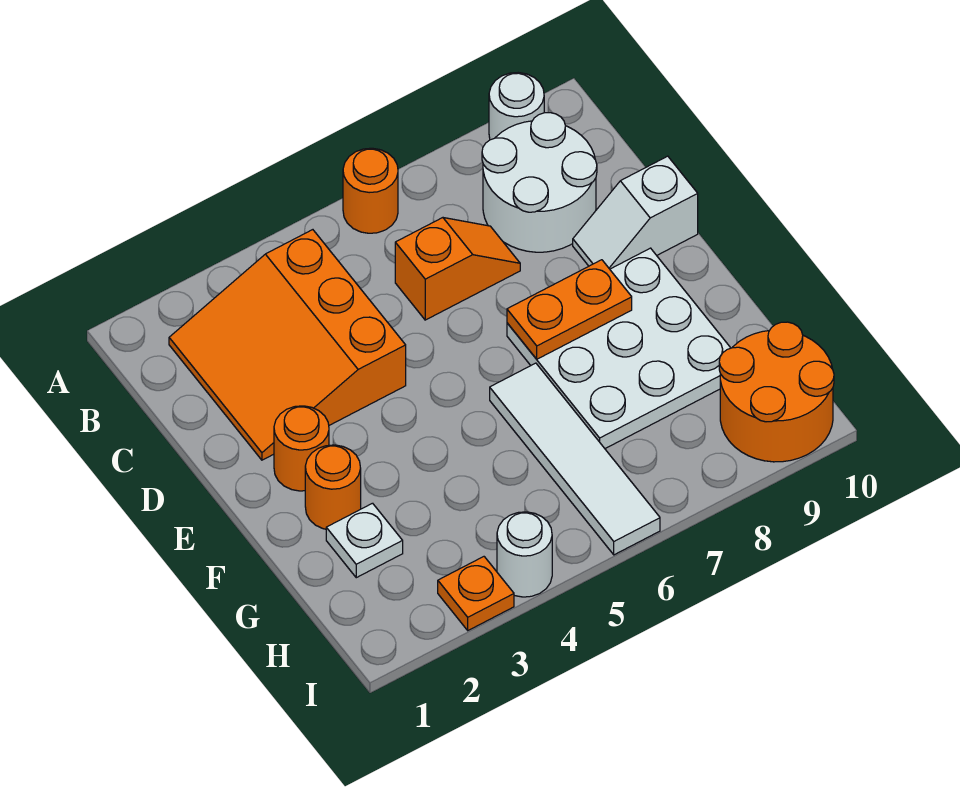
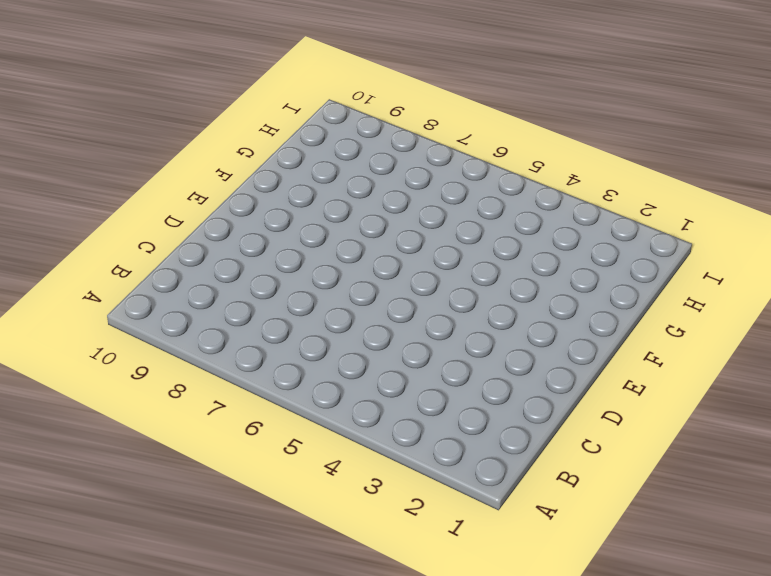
none -> orange 1x1 round brick [343,148,398,233]
none -> white 1x1 round brick [489,73,544,140]
none -> orange 3x3 slope [169,230,406,460]

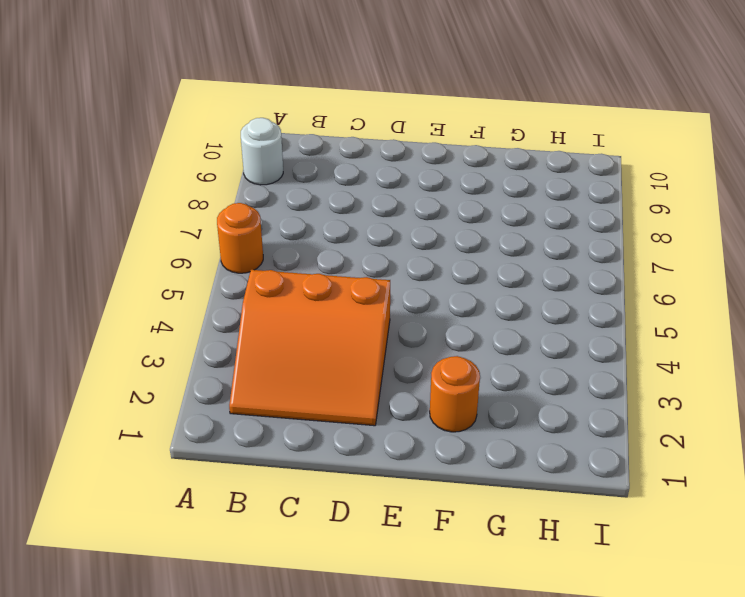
none -> white 2x2 round brick [482,113,597,252]
none -> orange 1x2 slope [395,218,520,320]
none -> white 1x2 slope [573,156,698,269]

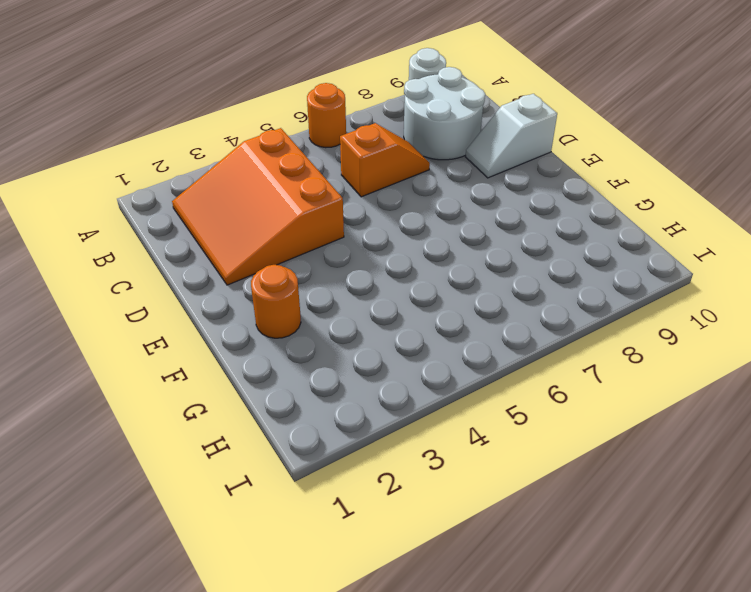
none -> orange 1x1 round brick [274,406,329,491]
none -> white 3x3 plate [507,248,730,449]
none -> white 1x4 tile [490,363,660,555]

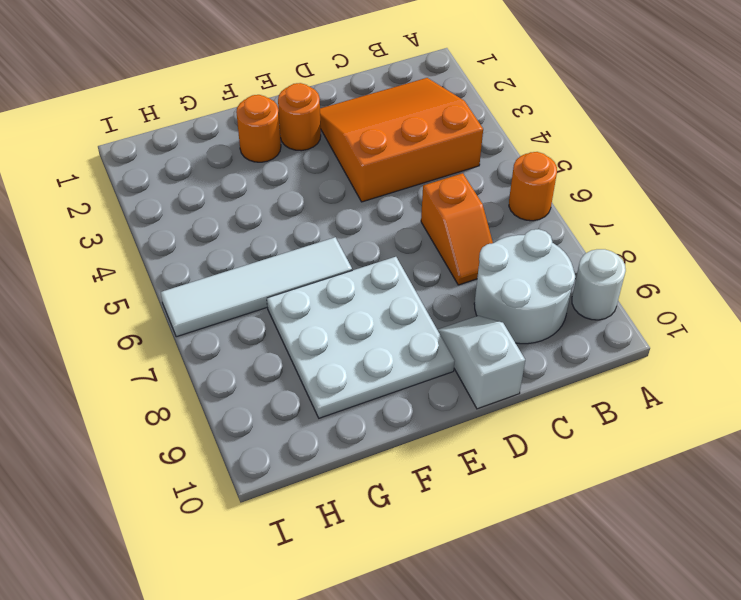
none -> white 1x1 plate [326,503,403,578]
none -> orange 2x2 round brick [719,322,834,462]
none -> orange 1x1 plate [438,557,514,630]

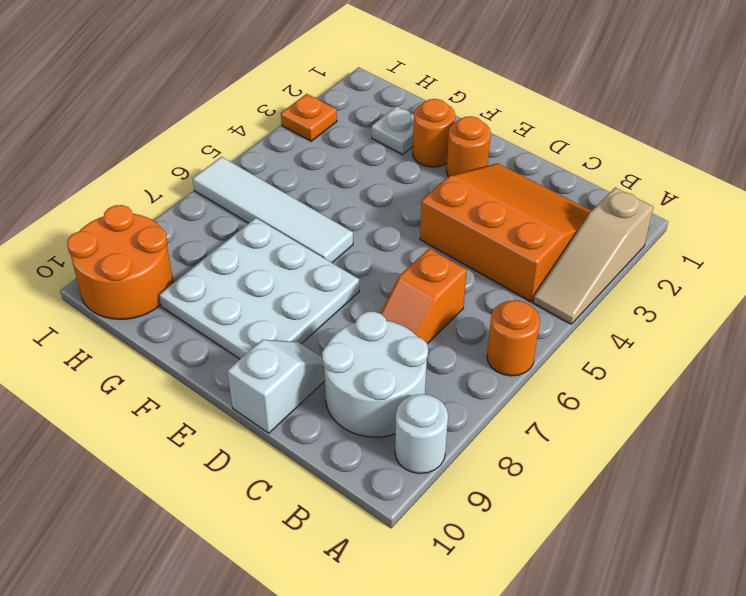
tan 1x3 slope [533,188,653,324] -> none
none -> white 1x1 round brick [497,512,552,597]
none -> orange 1x2 plate [507,260,632,359]

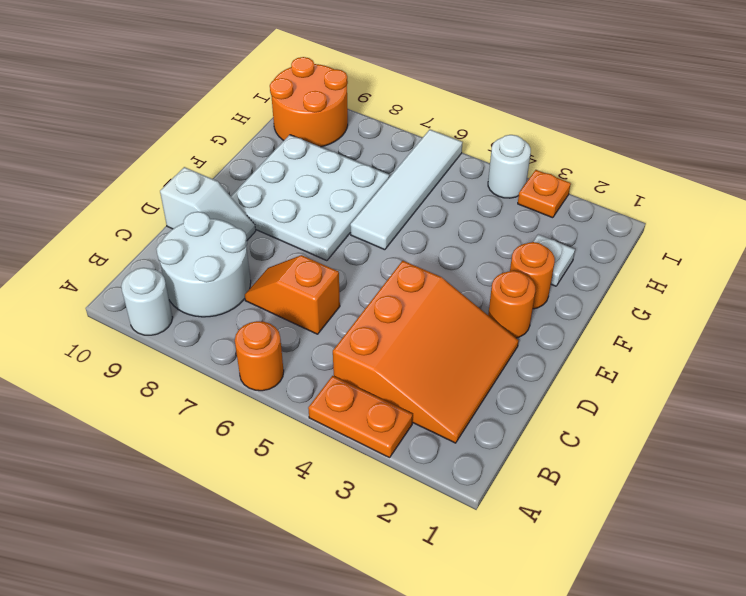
orange 1x2 plate [308,376,413,458] -> orange 1x2 plate moved to [507,260,632,359]

